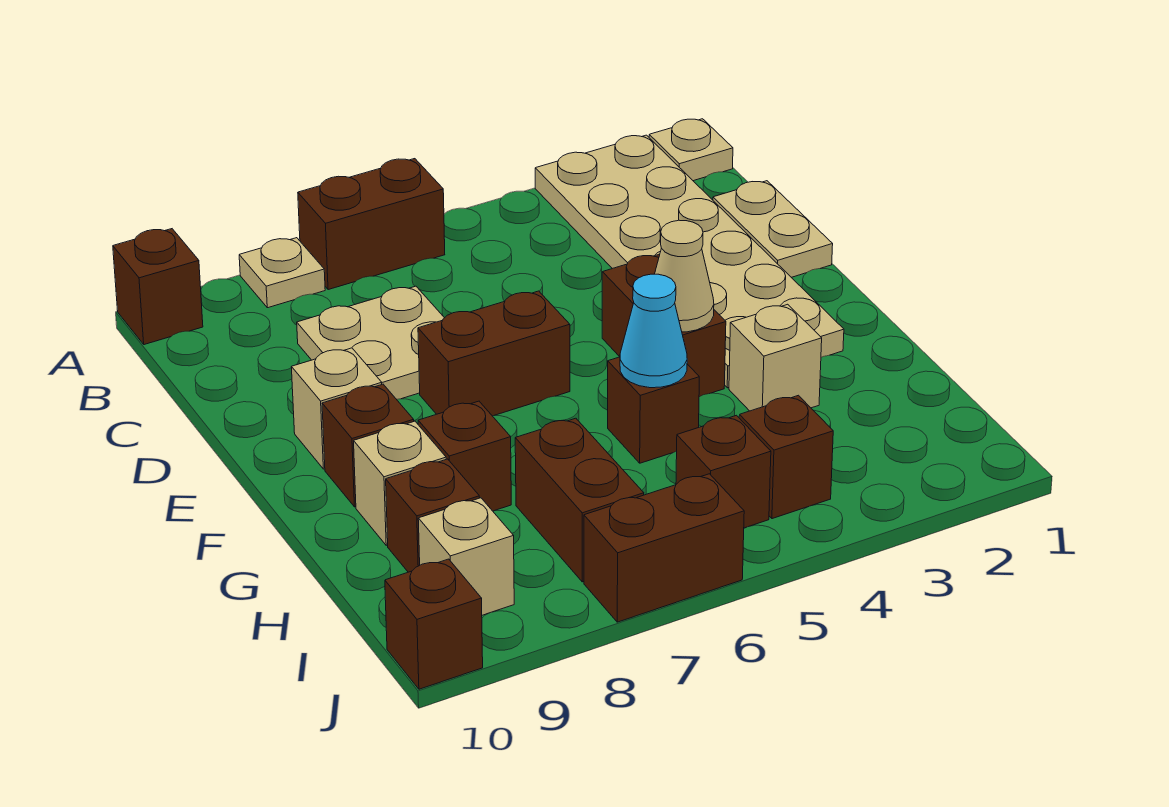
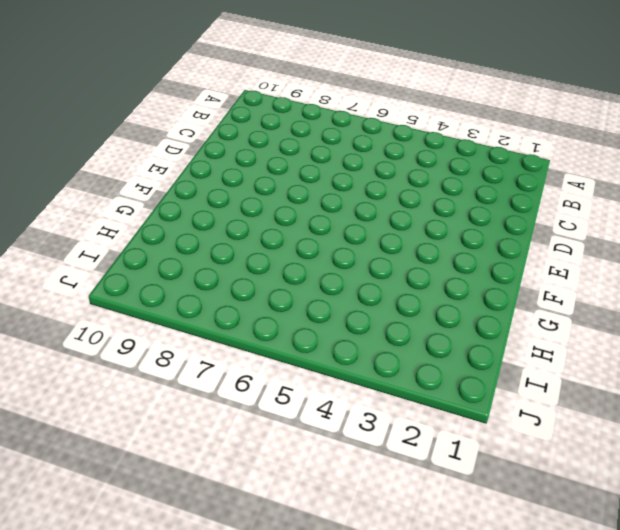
none -> tan 1x1 plate [649,119,733,181]
none -> tan 2x6 plate [535,135,844,388]
none -> brown 1x2 brick [298,159,445,290]

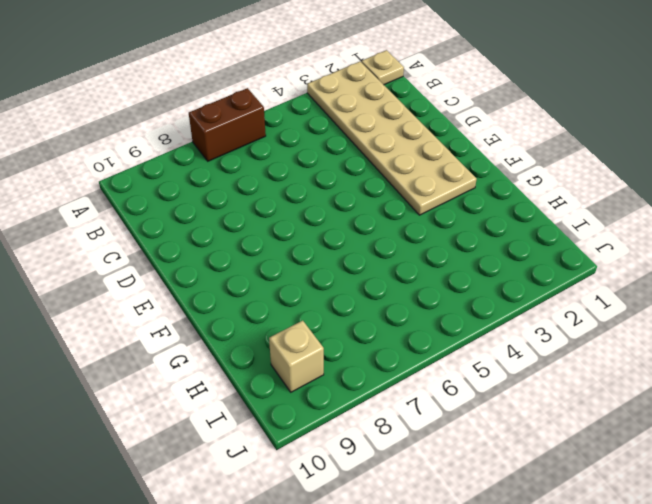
none -> tan 1x1 plate [239,238,325,308]
none -> brown 1x1 brick [113,229,203,345]
none -> tan 1x2 plate [713,181,833,277]

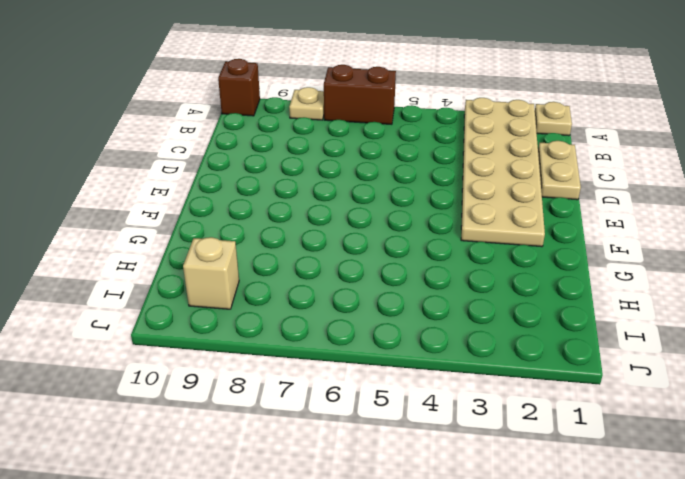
none -> tan 2x2 plate [297,286,444,399]
none -> brown 1x2 brick [602,254,726,397]
none -> brown 1x2 brick [418,291,570,416]

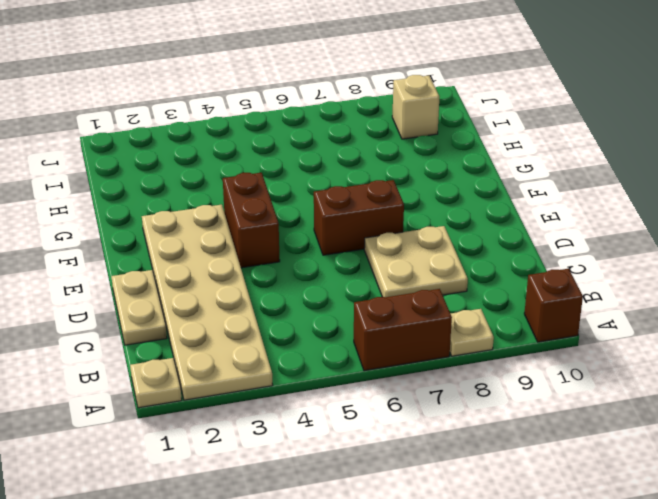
none -> tan 1x1 brick [291,348,382,469]
none -> brown 1x1 brick [322,384,414,507]
none -> tan 1x1 brick [729,304,822,411]

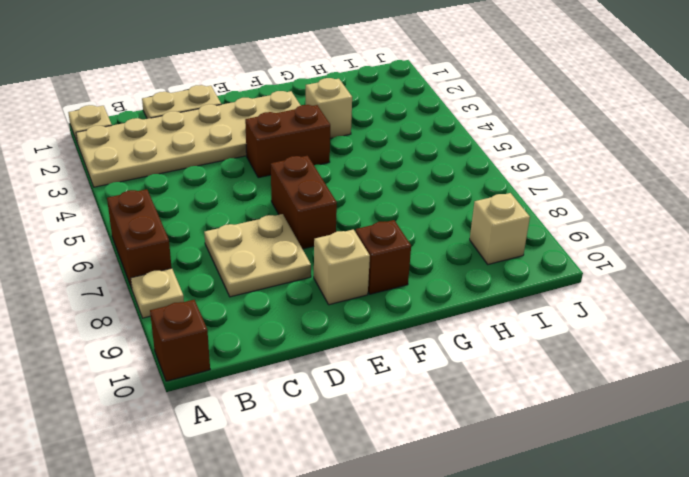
none -> brown 1x1 brick [608,357,699,463]
none -> brown 1x1 brick [418,401,511,511]
none -> tan 1x1 brick [354,421,446,545]

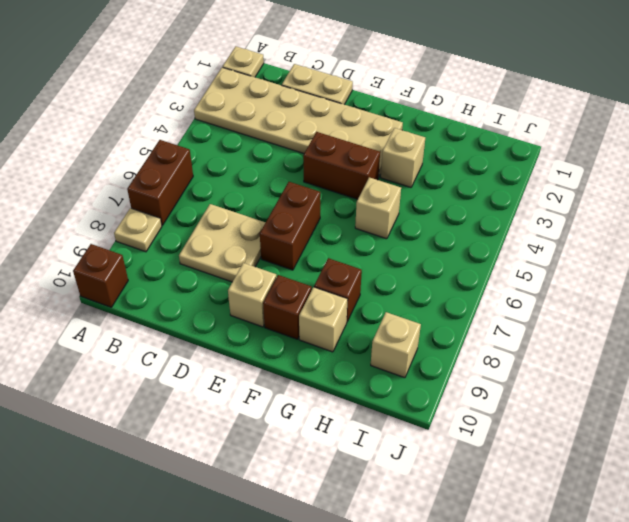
tan 1x1 brick [355,177,401,239] -> brown 1x1 brick [608,357,699,463]
none -> brown 1x2 brick [515,418,644,582]
none -> brown 1x1 brick [386,459,480,572]
none -> brown 1x1 brick [739,395,833,519]

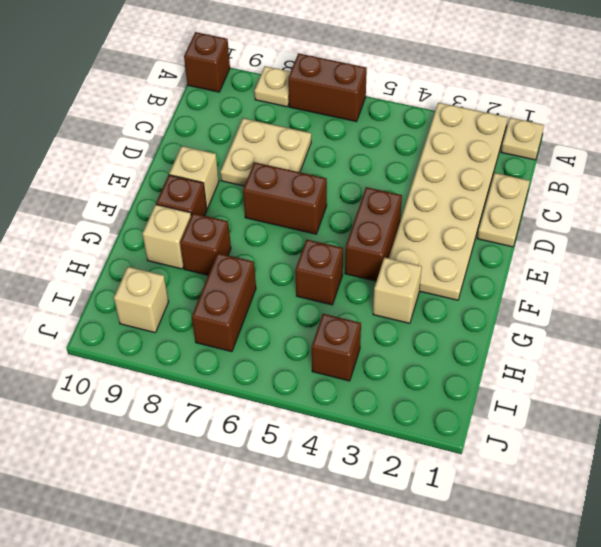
none -> brown 1x1 brick [386,459,480,572]
none -> brown 1x1 brick [676,415,771,528]
none -> brown 1x2 brick [584,474,744,622]

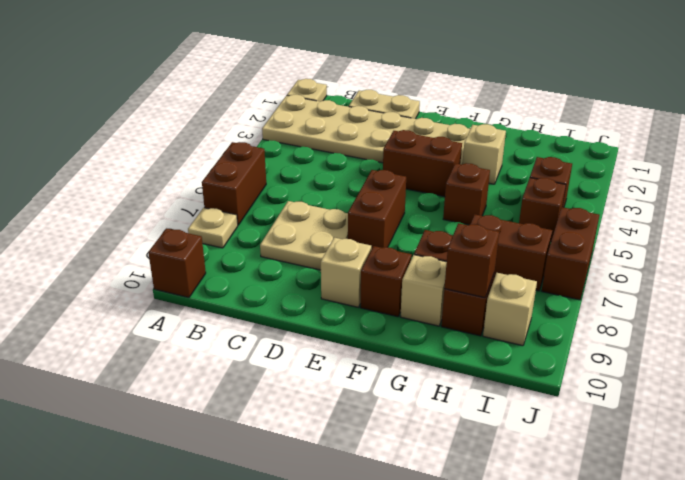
brown 1x1 brick [444,223,499,298] -> brown 1x1 brick moved to [385,559,483,689]
none -> tan 1x1 cone [655,220,714,332]
none -> cyan 1x1 cone [620,274,687,388]

